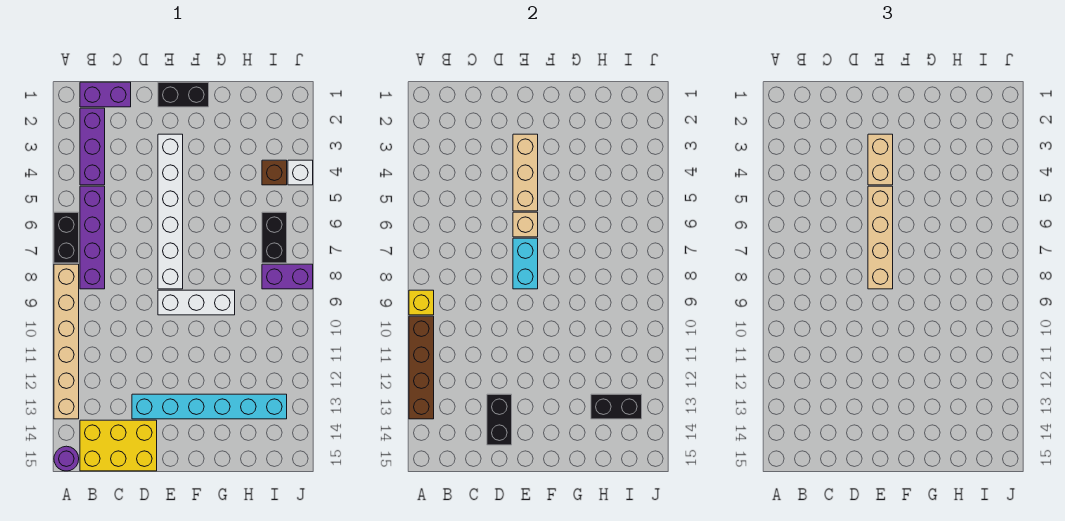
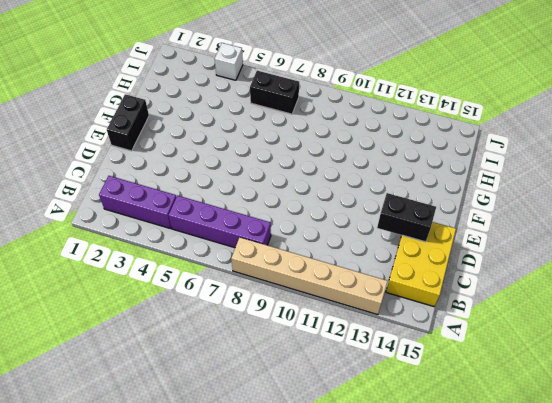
none -> black 1x2 brick [54,212,79,263]
none -> purple 1x1 round brick [54,446,79,471]
none -> purple 1x2 brick [80,82,131,107]

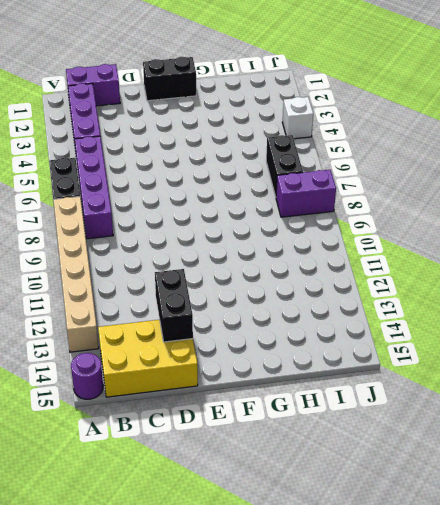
none -> cyan 1x6 brick [132,394,287,419]
none -> white 1x6 brick [158,134,183,289]
none -> white 1x3 brick [158,290,235,315]

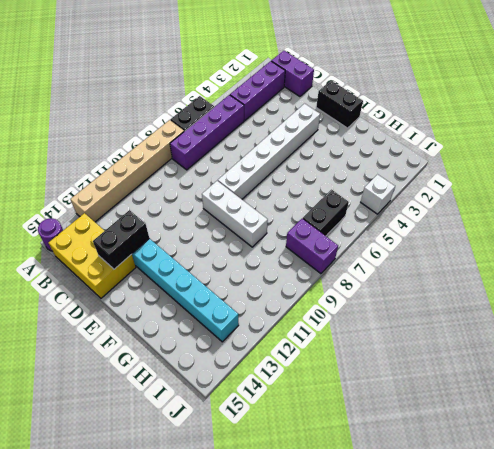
none -> brown 1x1 brick [262,160,287,185]
none -> yellow 1x1 brick [409,290,434,315]
none -> brown 1x4 brick [409,316,434,419]

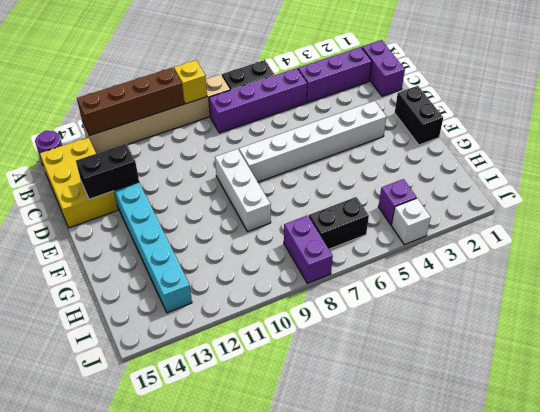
purple 1x1 brick [378,179,417,225] -> brown 1x1 brick [262,160,287,185]
none -> tan 1x3 brick [513,134,538,211]
none -> tan 1x1 brick [513,212,538,237]
none -> cyan 1x2 brick [513,238,538,289]

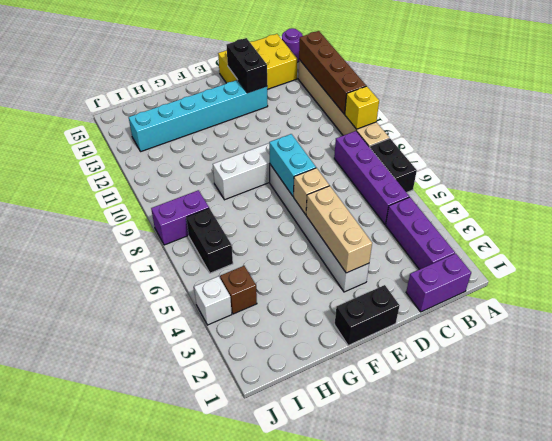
none -> black 1x2 brick [591,394,642,419]
none -> tan 1x2 brick [868,134,893,185]
none -> tan 1x4 brick [868,186,893,289]

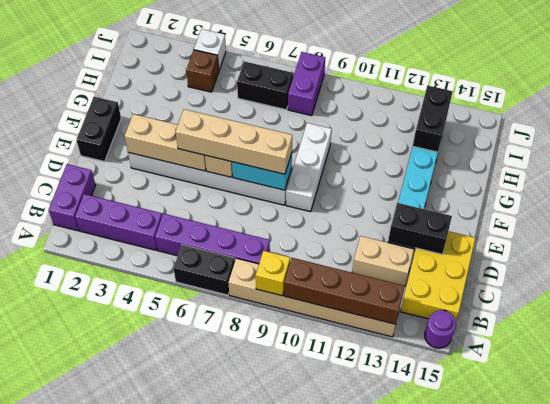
tan 1x2 brick [352,236,414,286] -> tan 1x2 brick moved to [868,134,893,185]

